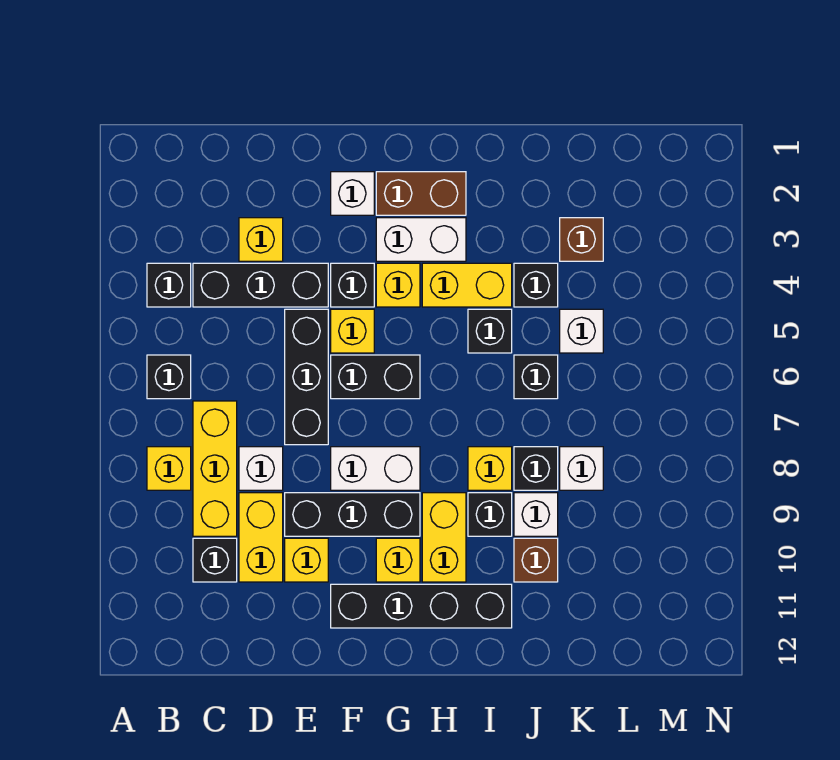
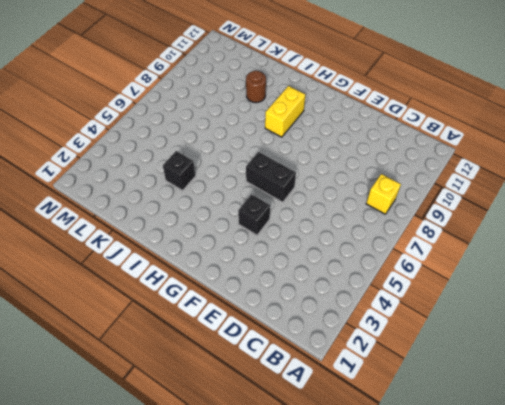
brown 1x1 round brick [246,71,266,103] -> brown 1x1 brick [514,538,558,582]
none -> black 1x1 brick [147,263,191,307]
none -> black 1x1 brick [147,355,191,399]
none -> black 1x3 brick [193,263,328,307]
none -> yellow 1x3 brick [193,401,237,536]

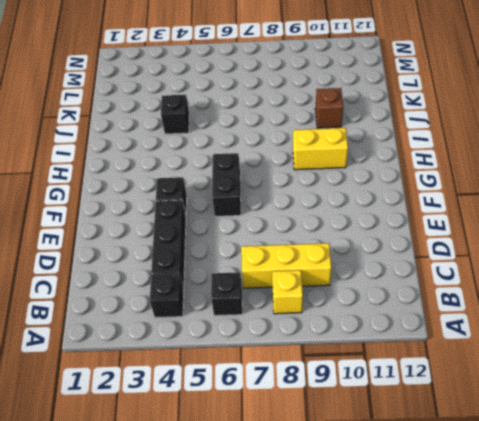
none -> black 1x1 brick [193,538,237,582]
none -> yellow 1x1 brick [239,218,283,261]
none -> white 1x1 brick [239,447,283,490]
none -> yellow 1x2 brick [239,493,283,582]

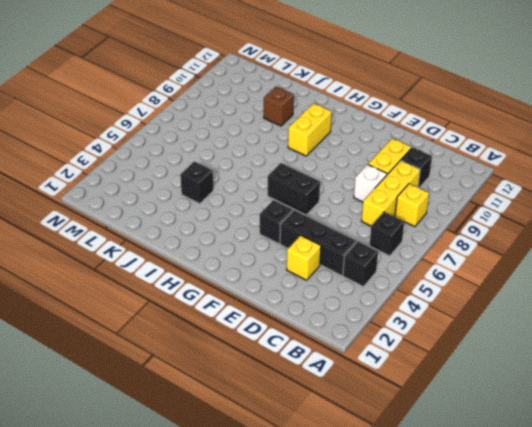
none -> black 1x3 brick [285,309,328,445]
none -> black 1x3 brick [285,493,420,536]
none -> yellow 1x1 brick [285,538,328,582]
none -> white 1x1 brick [331,172,374,215]

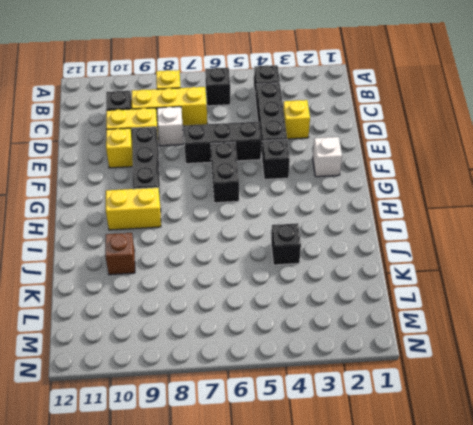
none -> yellow 1x1 brick [331,309,374,353]
none -> white 1x2 brick [331,447,420,490]
none -> black 1x4 brick [331,584,512,628]
none -> brown 1x2 brick [376,172,466,215]

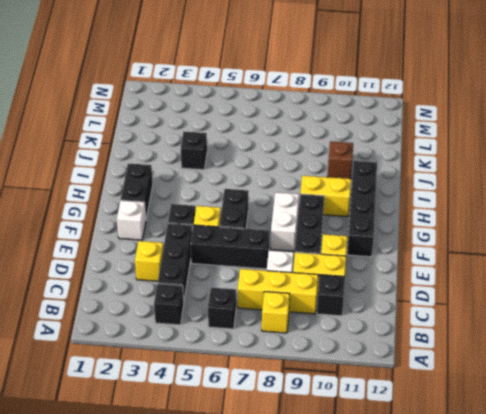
black 1x2 brick [121,164,153,219] -> brown 1x2 brick [376,172,466,215]
none -> white 1x2 brick [376,218,466,261]
none -> yellow 1x1 brick [376,263,420,307]
none -> yellow 1x1 brick [376,538,420,582]
none -> yellow 1x2 brick [422,263,512,307]

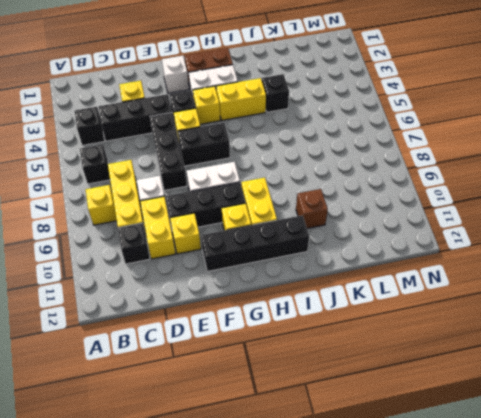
none -> black 1x1 brick [468,309,512,353]
none -> yellow 1x1 brick [468,447,512,490]
none -> black 1x1 brick [468,493,512,536]
none -> black 1x1 brick [514,355,558,399]

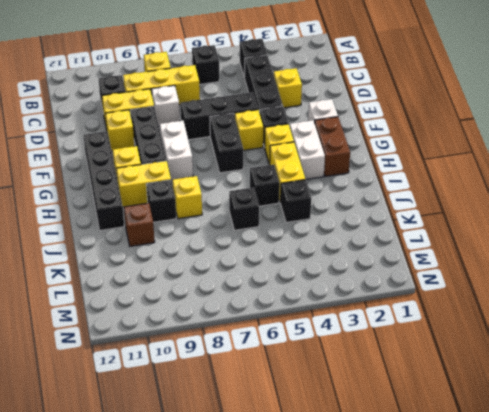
none -> black 1x1 brick [514,447,558,490]
none -> white 1x1 brick [514,493,558,536]
none -> brown 1x1 brick [560,218,603,261]
none -> white 1x1 brick [560,309,603,353]

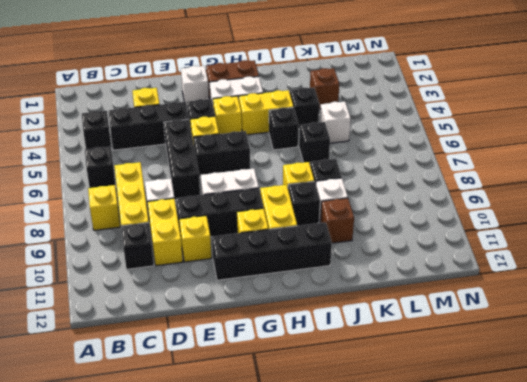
none -> white 1x1 brick [560,447,603,490]

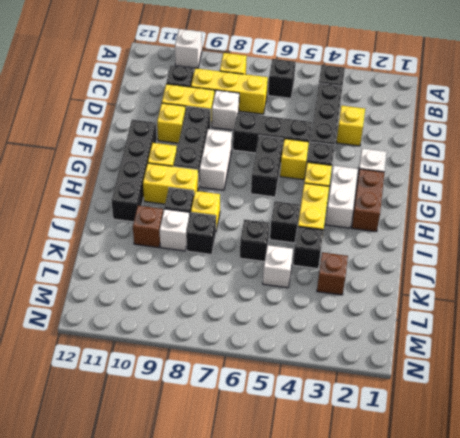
white 1x1 brick [175,29,202,68] -> white 1x1 brick moved to [560,447,603,490]

